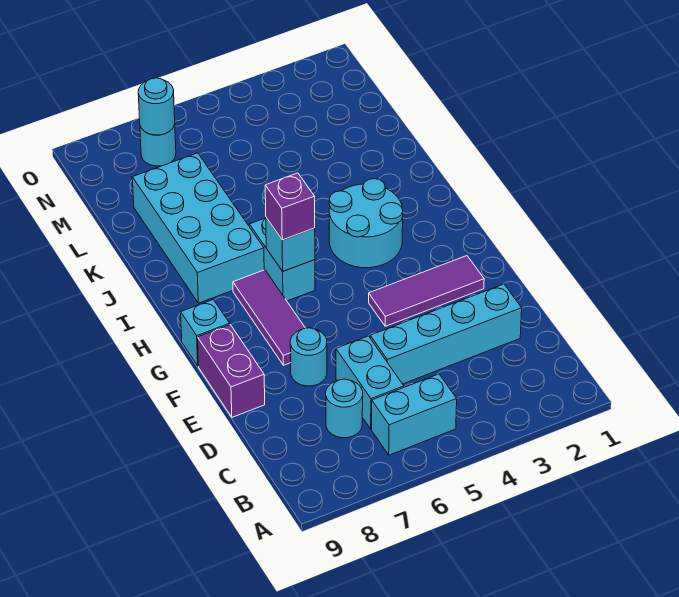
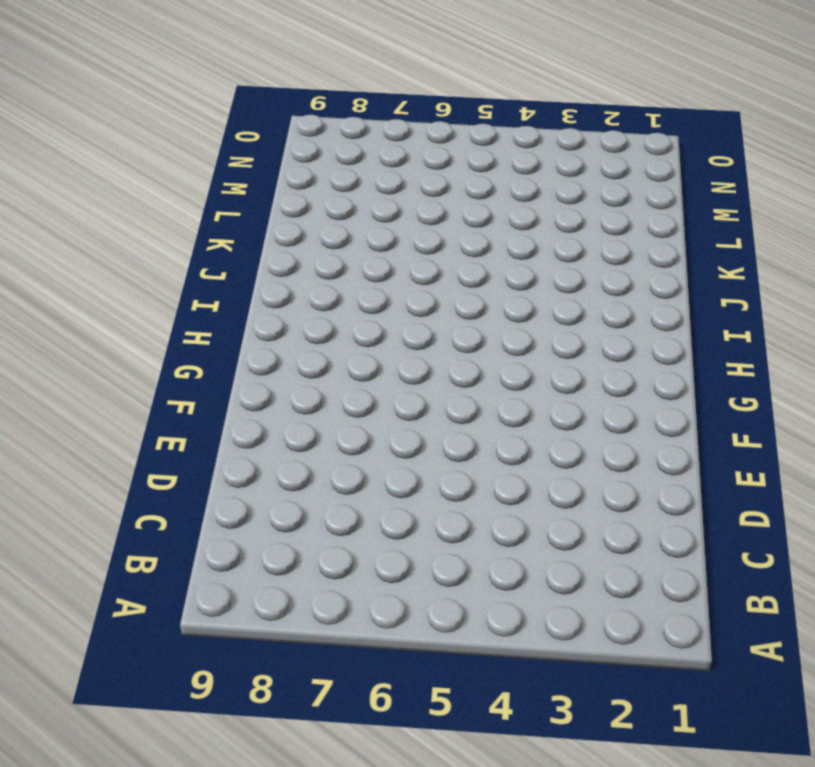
none -> cyan 1x2 brick [372,374,457,455]
none -> cyan 1x2 brick [336,336,404,429]
none -> cyan 1x1 round brick [326,379,363,438]

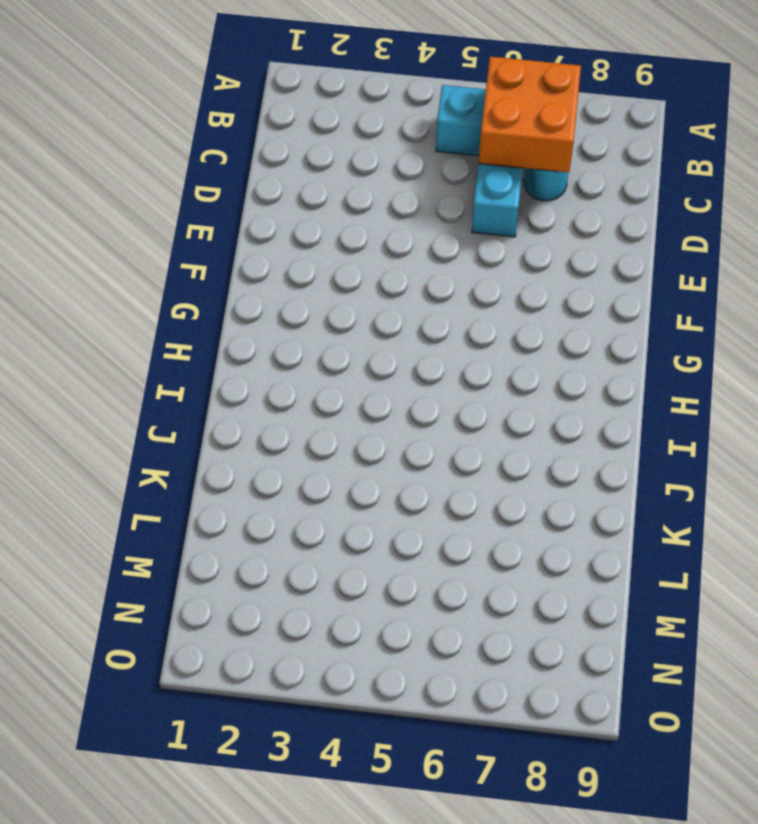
orange 2x2 brick [479,57,581,173] -> none
none -> cyan 1x4 brick [370,284,522,384]
none -> cyan 1x1 round brick [290,328,327,386]
none -> purple 1x2 brick [198,325,265,417]

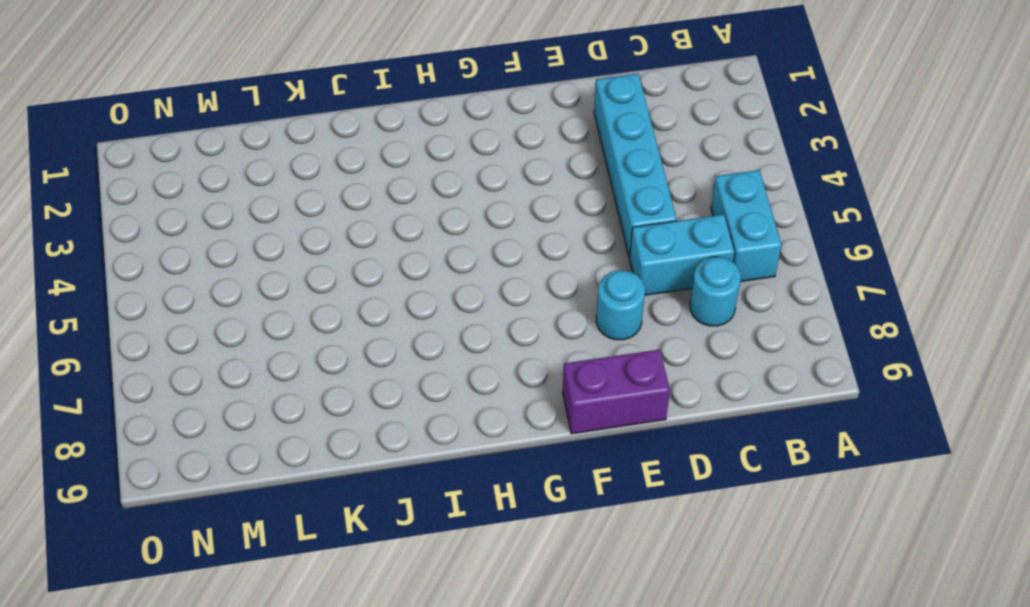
none -> purple 1x3 tile [369,256,484,326]
none -> purple 1x3 tile [233,270,305,365]
none -> cyan 1x1 brick [181,300,230,366]

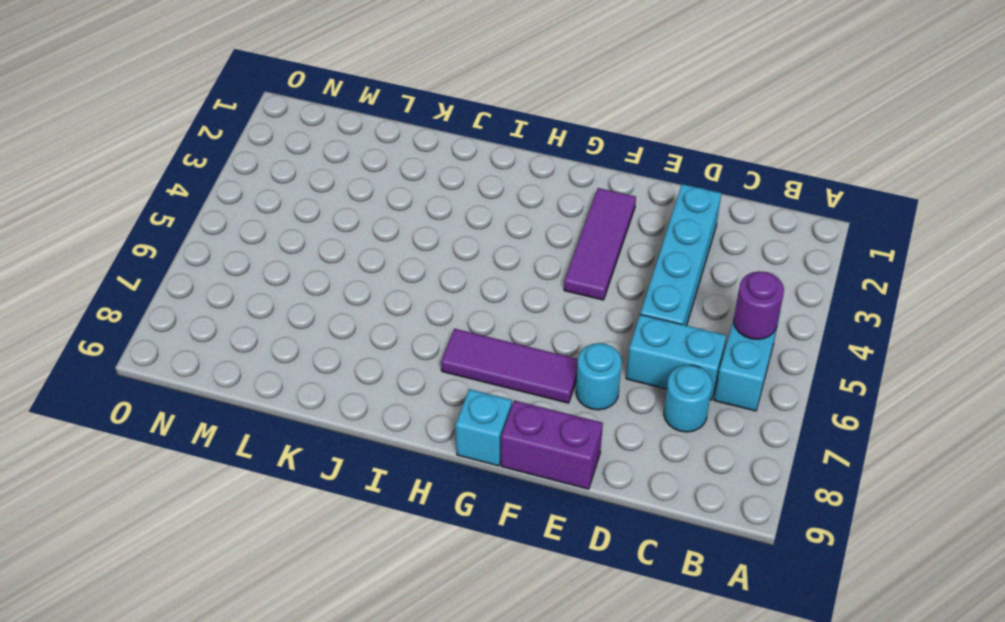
purple 1x1 round brick [734,271,784,339] -> none
none -> cyan 2x2 round brick [329,179,403,268]
none -> cyan 1x2 brick [249,218,315,301]
none -> cyan 2x4 brick [132,153,264,303]

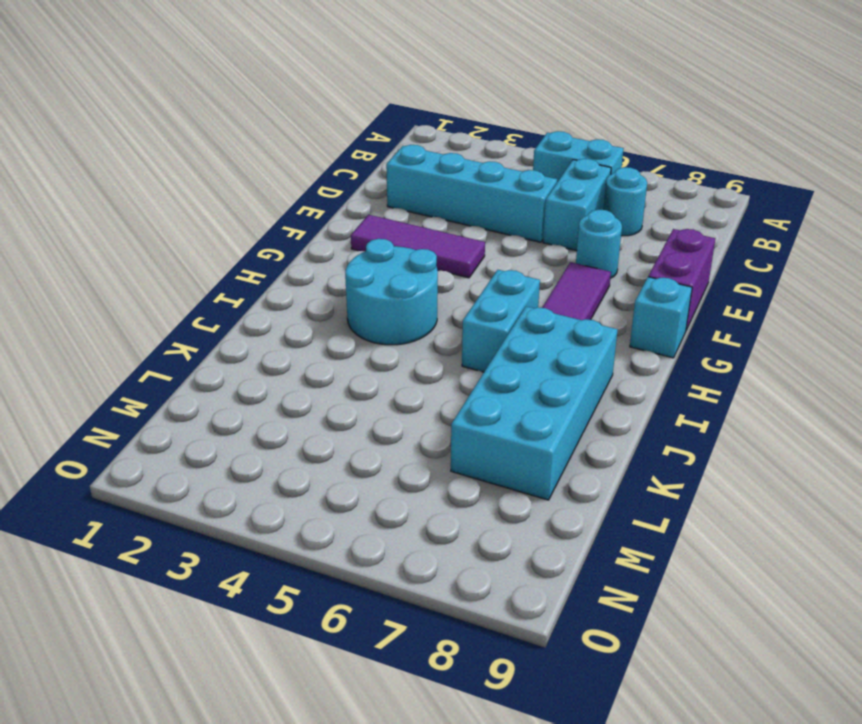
none -> cyan 1x1 round brick [140,125,176,166]
none -> cyan 1x1 brick [266,218,315,271]
none -> cyan 1x1 round brick [138,78,175,135]

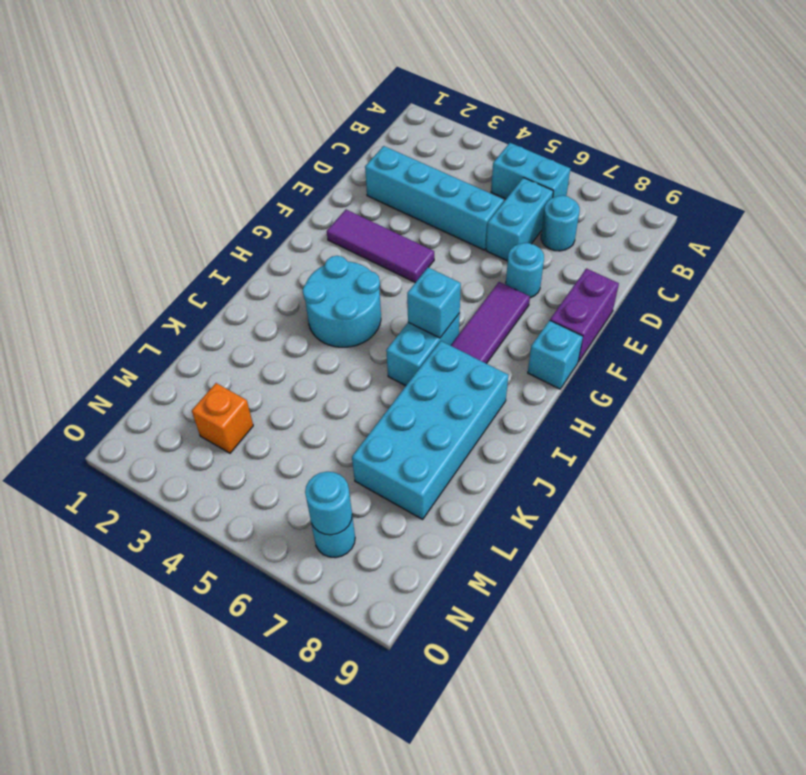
orange 1x1 brick [192,383,253,453] -> none
none -> purple 1x1 brick [265,173,315,240]

